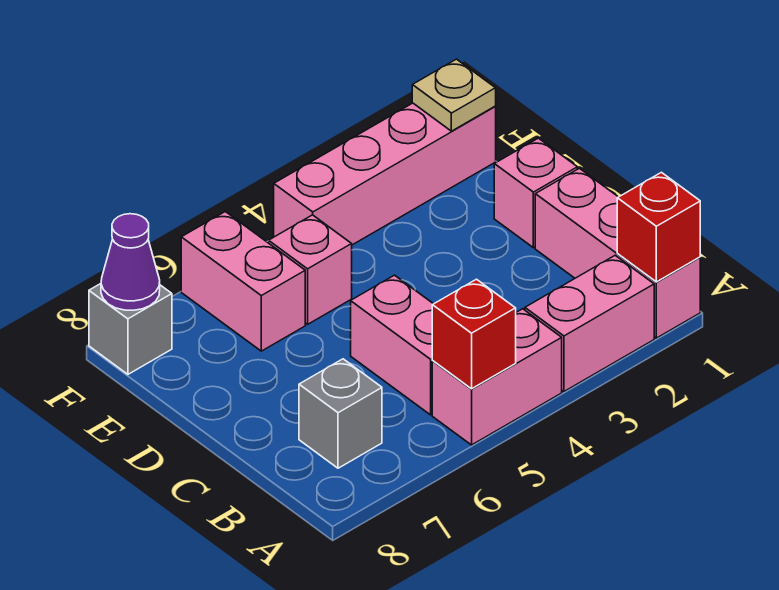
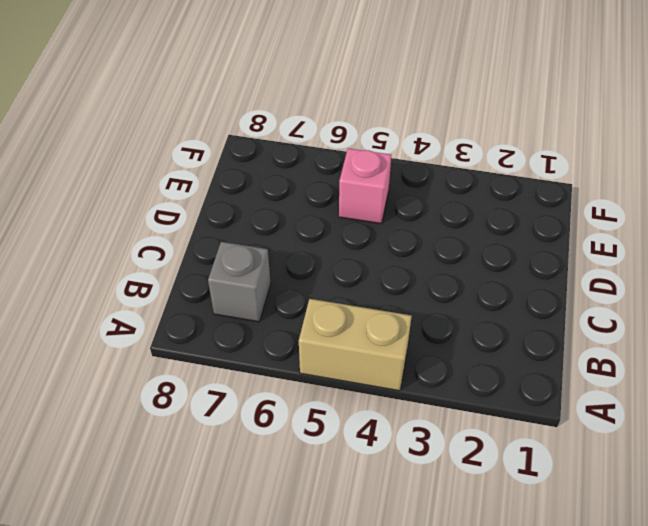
tan 1x2 brick [299,299,412,391] -> pink 1x2 brick [432,309,562,445]
none -> pink 1x3 brick [535,168,700,338]
none -> pink 1x2 brick [525,255,654,391]
none -> pink 1x2 brick [351,275,433,415]

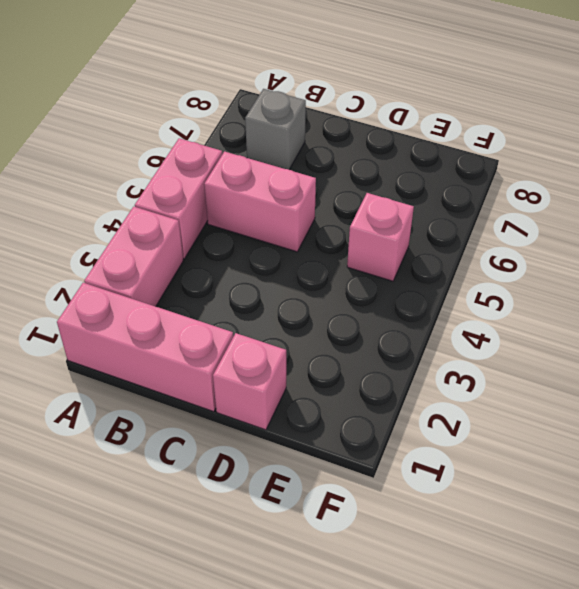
none -> pink 1x2 brick [181,212,305,351]
none -> pink 1x4 brick [274,103,496,245]
none -> grey 1x1 brick [89,284,172,374]

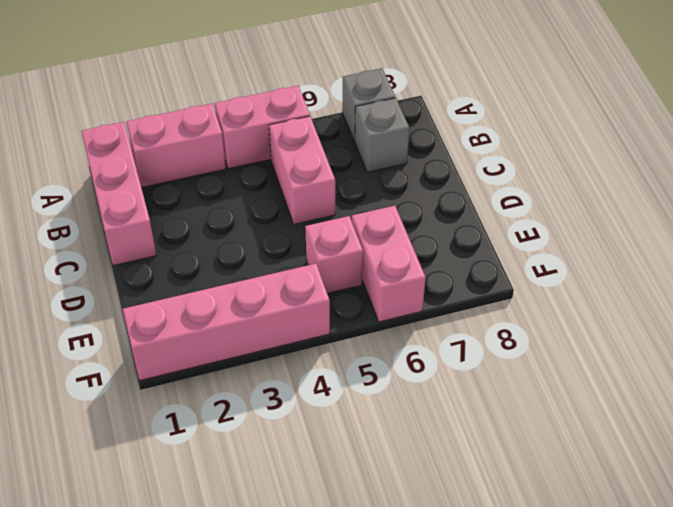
grey 1x1 brick [342,68,395,141] -> grey 1x1 brick moved to [89,284,172,374]
none -> pink 1x1 brick [494,138,577,248]
none -> red 1x1 brick [617,172,700,282]
none -> red 1x1 brick [432,279,516,389]

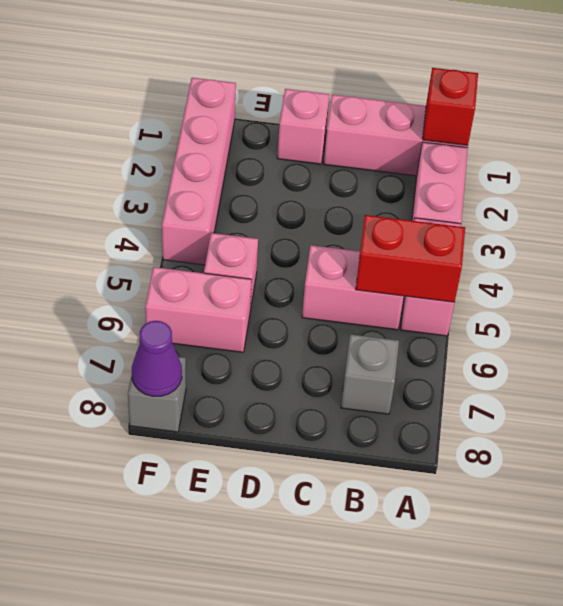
red 1x2 brick [356,215,465,302] -> red 1x1 brick [432,279,516,389]
none -> tan 1x1 plate [412,59,496,131]

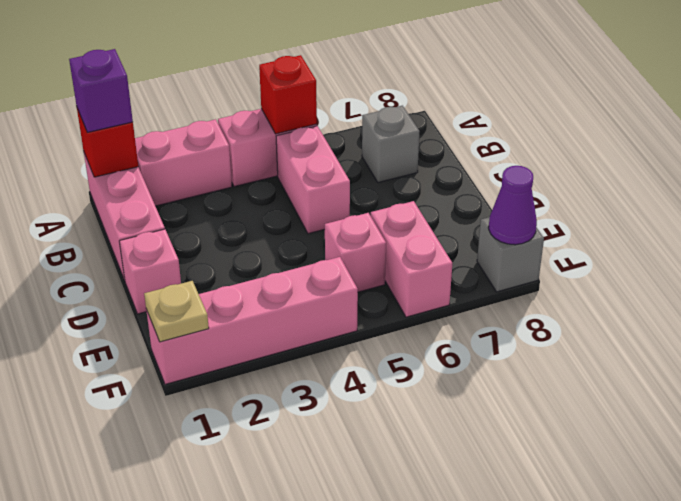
purple 1x1 brick [69,49,133,132] -> none

